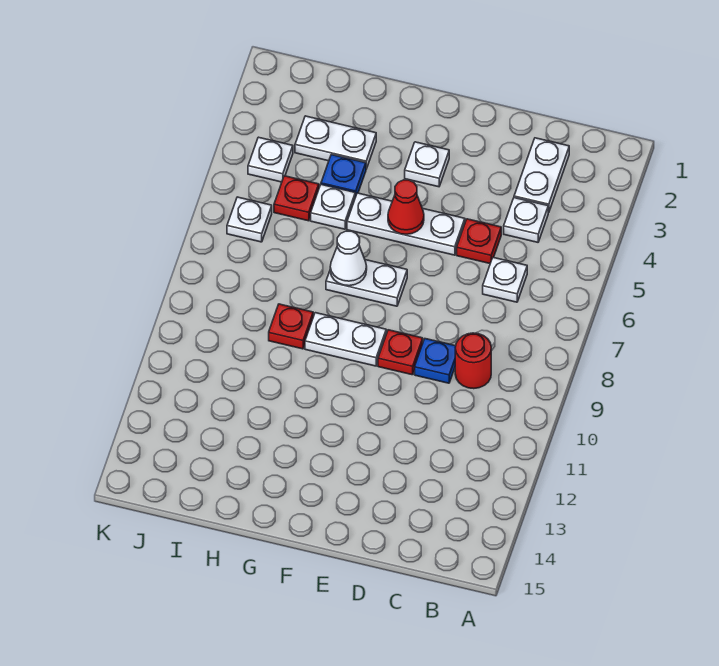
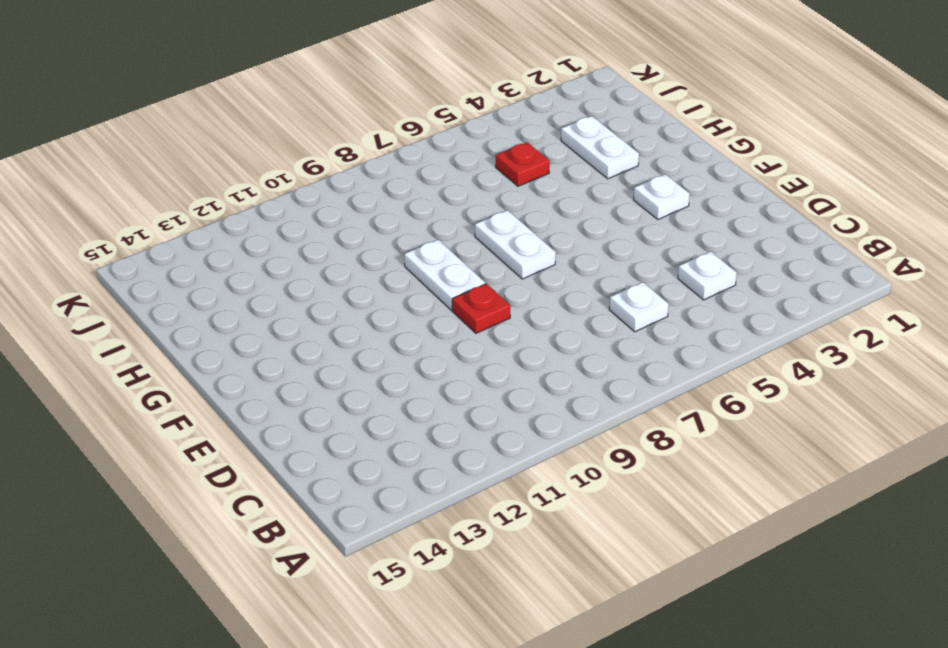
none -> white 1x2 plate [514,138,569,213]
none -> red 1x1 round brick [455,333,491,389]
none -> red 1x1 plate [457,219,501,263]

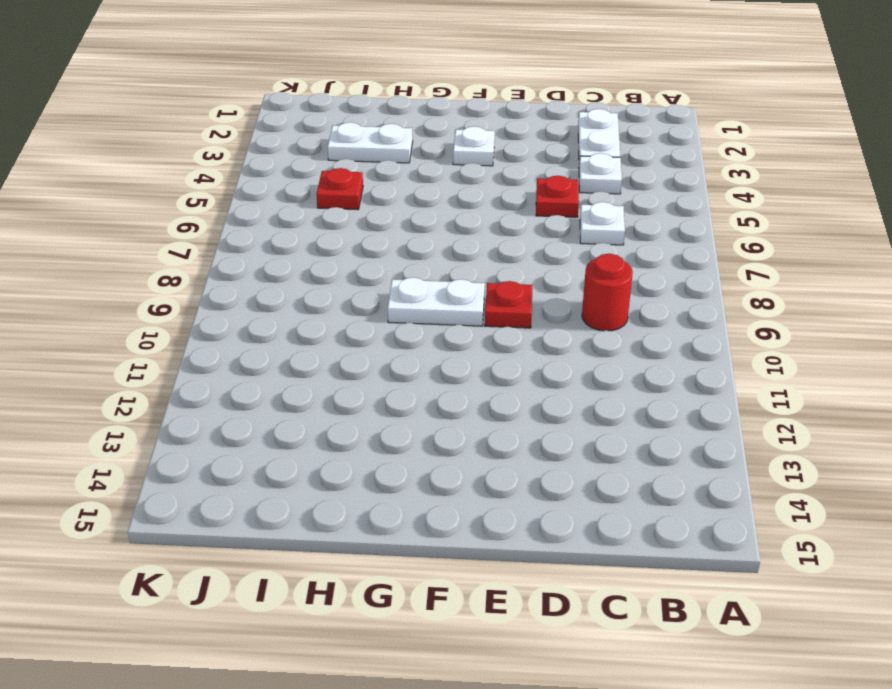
none -> blue 1x1 plate [415,339,456,383]
none -> white 1x3 plate [347,193,465,255]
none -> white 1x2 plate [326,260,407,306]

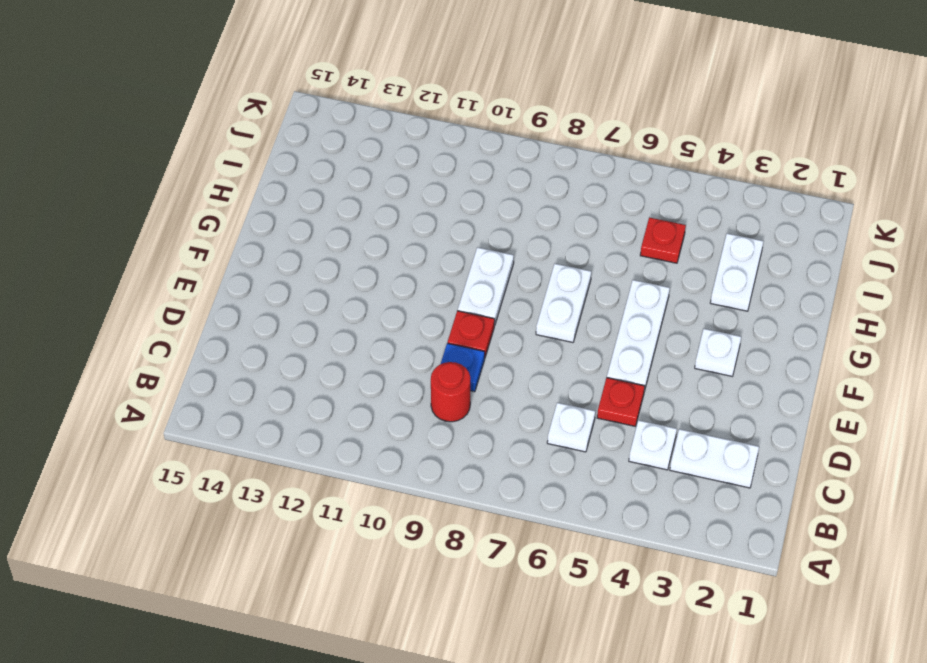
none -> blue 1x1 plate [321,155,366,197]
none -> white 1x1 plate [311,185,355,229]
none -> red 1x1 plate [269,304,313,349]

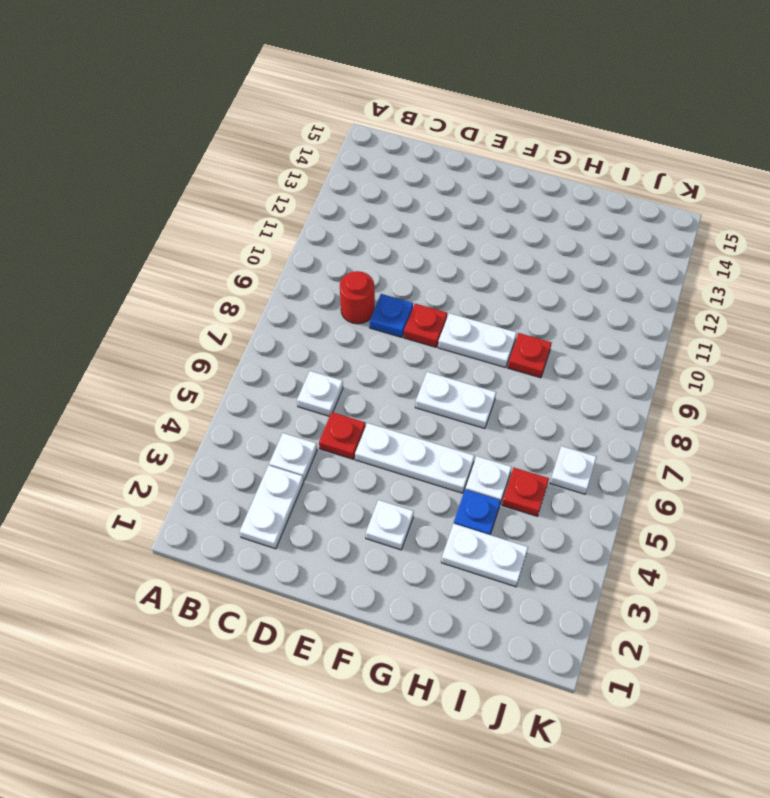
none -> white 1x1 plate [248,137,293,182]
none -> red 1x1 cone [388,180,424,234]
none -> white 1x1 cone [330,231,367,286]

